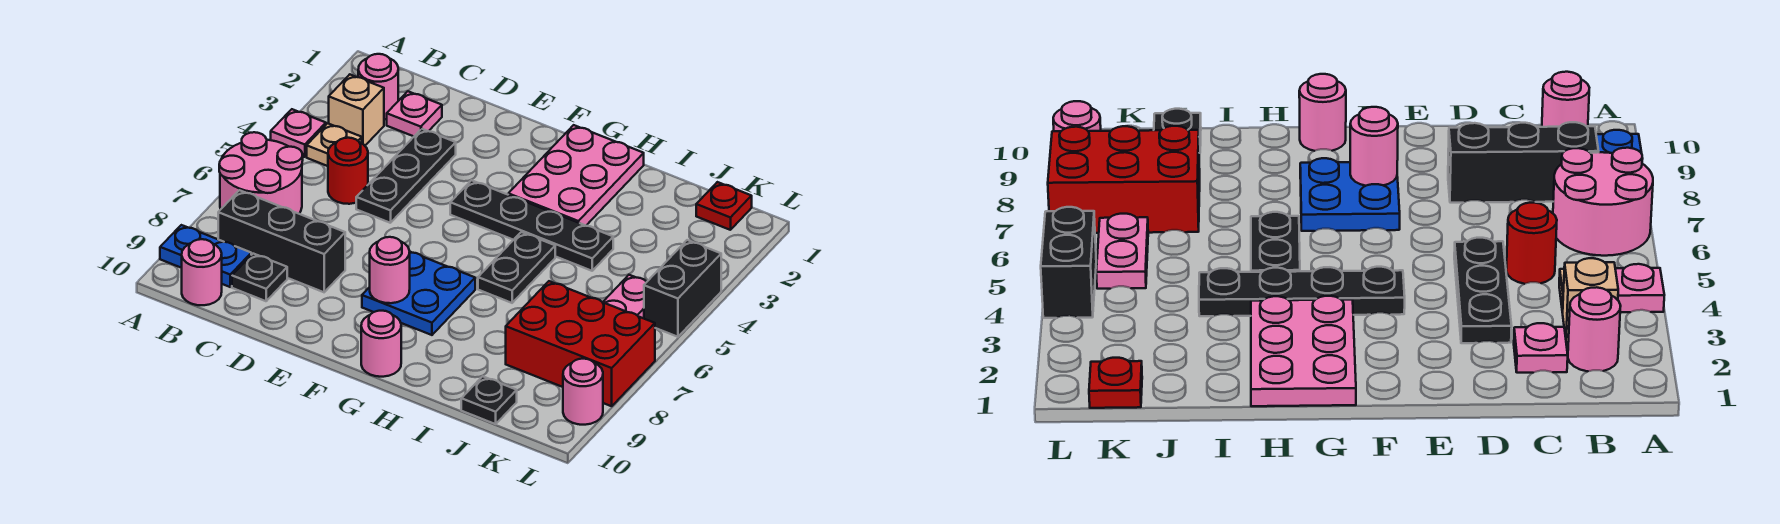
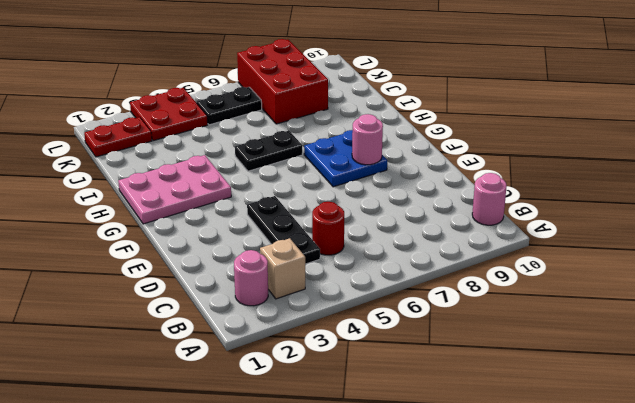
black 1x3 plate [247,196,320,264] -> black 1x3 plate turned to [356,129,456,223]
red 1x2 plate [84,117,152,157] -> red 1x1 plate [696,182,752,230]
red 2x2 plate [130,88,208,141] -> black 1x2 brick [644,240,721,337]
black 1x2 plate [197,87,262,125] -> pink 1x2 plate [603,275,646,318]
none -> pink 1x1 plate [271,109,326,157]
none -> pink 2x2 round brick [219,132,303,214]
none -> blue 1x2 plate [160,225,251,287]

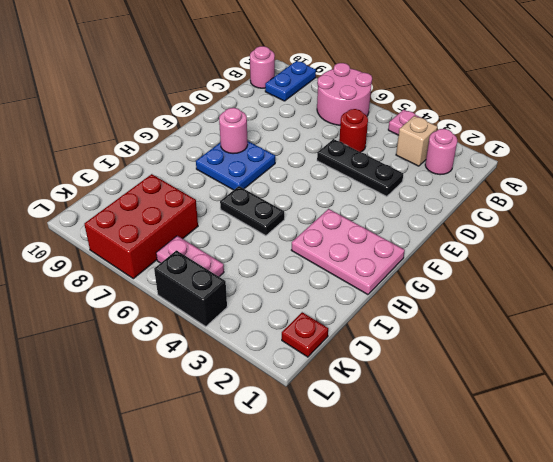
none -> tan 1x1 plate [307,123,362,166]
none -> black 1x3 brick [218,190,345,292]
none -> pink 1x1 plate [387,91,442,136]

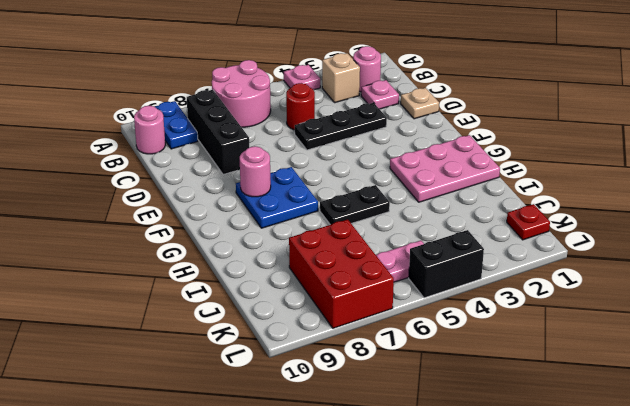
tan 1x1 plate [401,88,439,119] -> tan 1x1 plate moved to [307,123,362,166]
none -> black 1x1 plate [232,254,287,301]
none -> black 1x4 plate [450,180,613,271]
none -> pink 1x1 round brick [361,311,401,377]

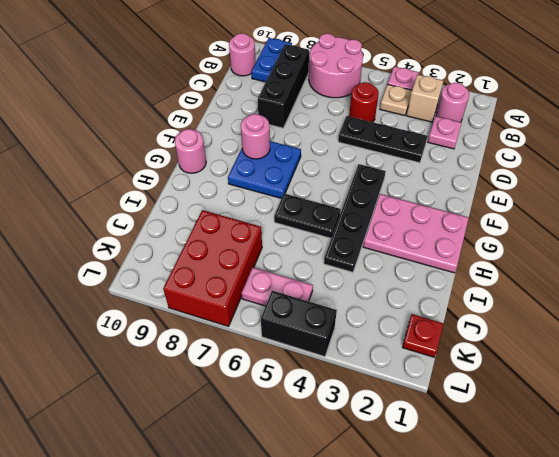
none -> black 1x1 plate [232,254,287,301]
none -> black 1x1 plate [461,376,517,424]
none -> pink 1x1 round brick [563,359,603,425]

